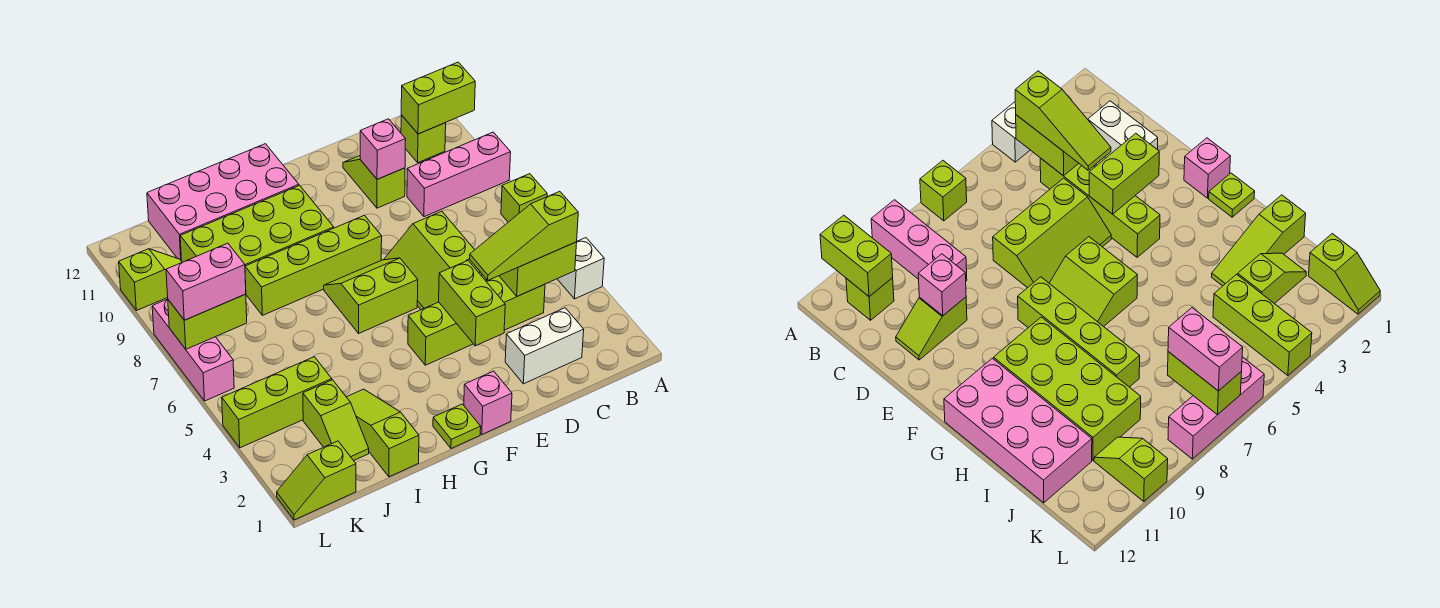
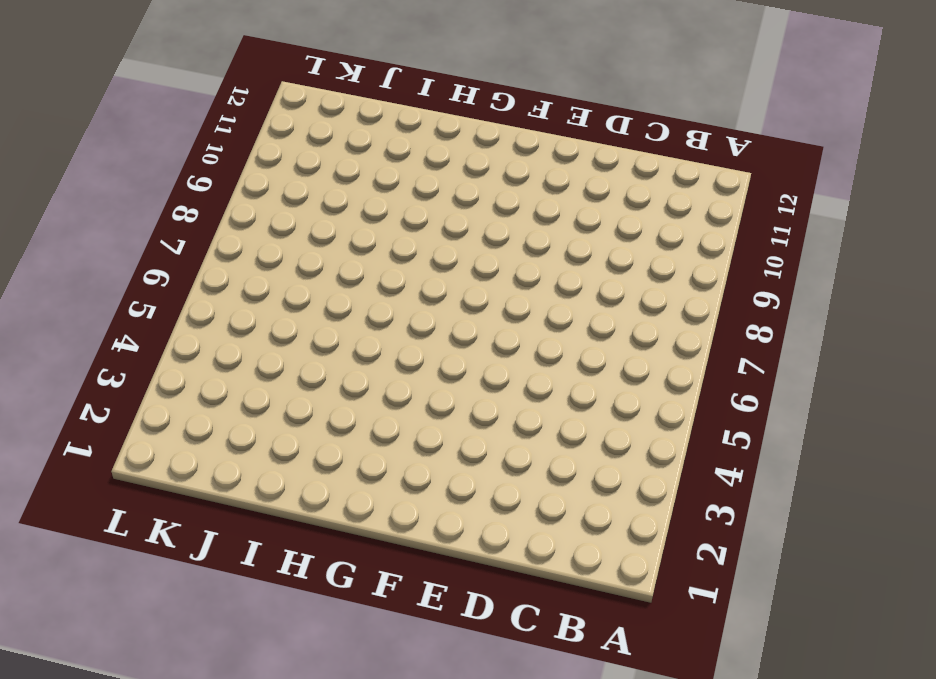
none -> white 1x1 brick [558,238,604,299]
none -> lime 1x1 brick [501,174,547,222]
none -> pink 1x3 brick [407,132,511,217]

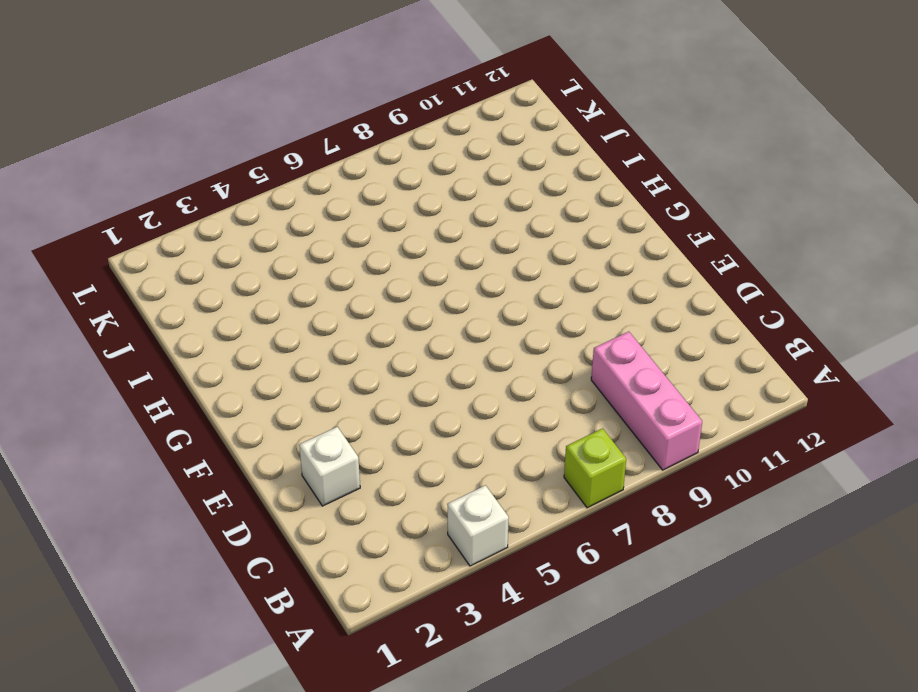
white 1x1 brick [299,427,360,506] -> white 1x2 brick [505,308,584,384]
none -> lime 1x1 brick [401,115,446,163]
none -> lime 1x4 brick [408,276,545,365]
none -> lime 2x3 slope [384,211,488,310]

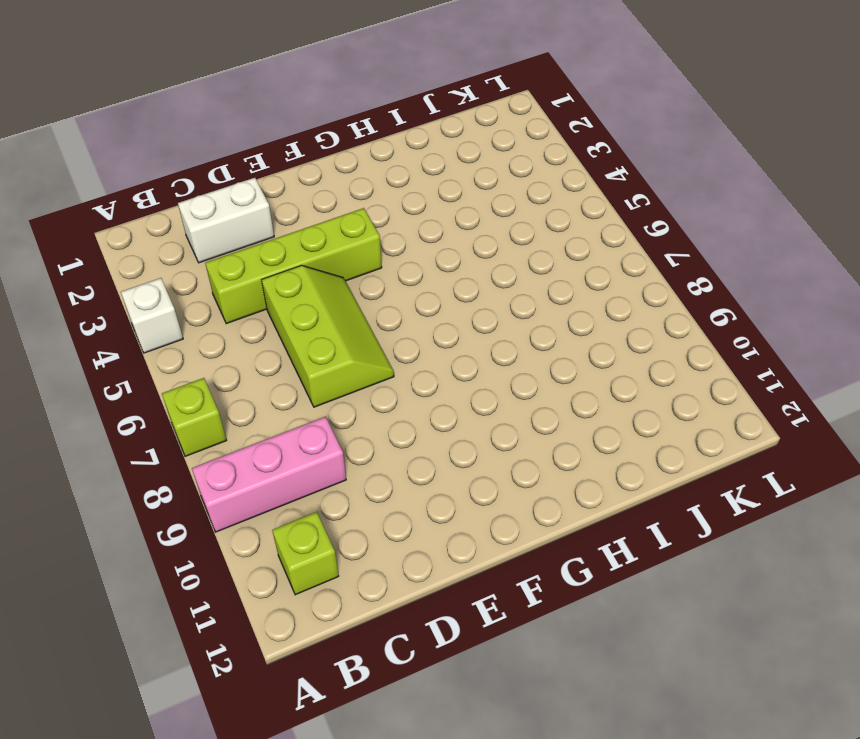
none -> lime 1x2 slope [343,156,405,208]
none -> pink 1x1 brick [464,371,512,434]
none -> lime 2x2 slope [324,258,418,333]

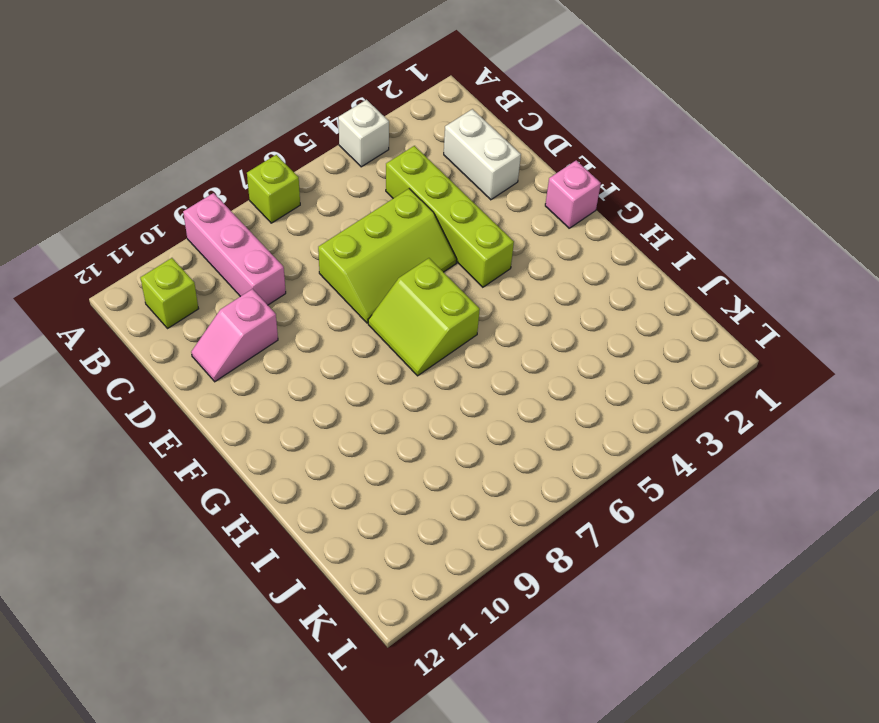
pink 1x2 slope [191,289,278,382] -> lime 1x2 slope [343,156,405,208]
none -> lime 1x4 brick [245,215,382,315]
none -> lime 1x1 plate [433,404,481,449]
none -> lime 2x4 brick [180,186,334,283]

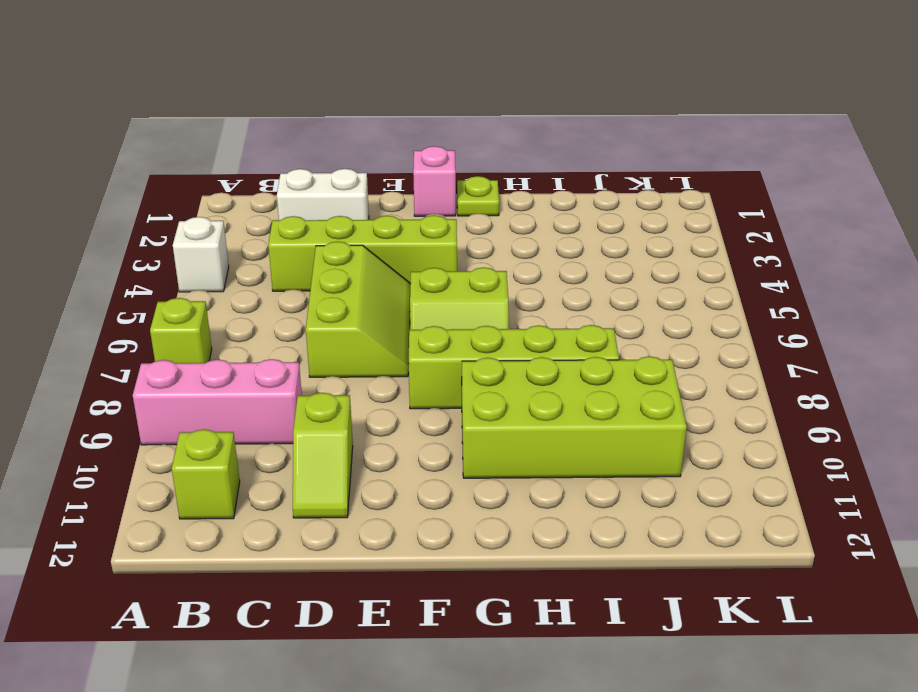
none -> pink 2x4 brick [147,144,299,261]
none -> lime 1x3 slope [347,389,419,477]
none -> lime 1x2 slope [303,380,369,461]

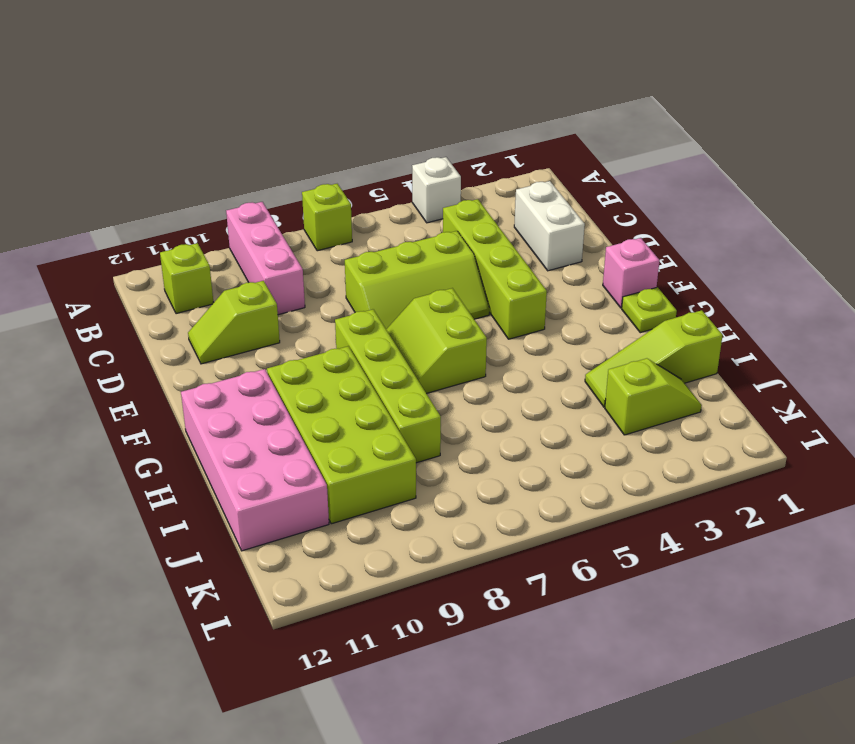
none -> lime 1x3 brick [222,357,332,448]
none -> lime 1x2 slope [277,441,356,520]
none -> lime 1x2 slope [119,249,182,311]

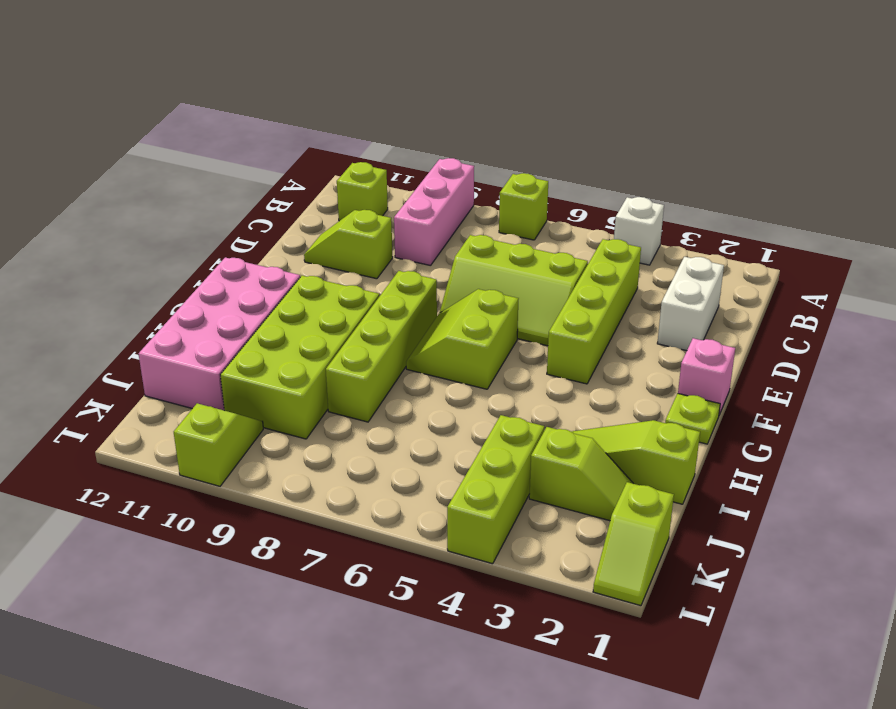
none -> pink 1x3 brick [152,299,234,401]
none -> lime 1x2 brick [401,62,475,134]
none -> lime 1x2 brick [499,242,577,296]

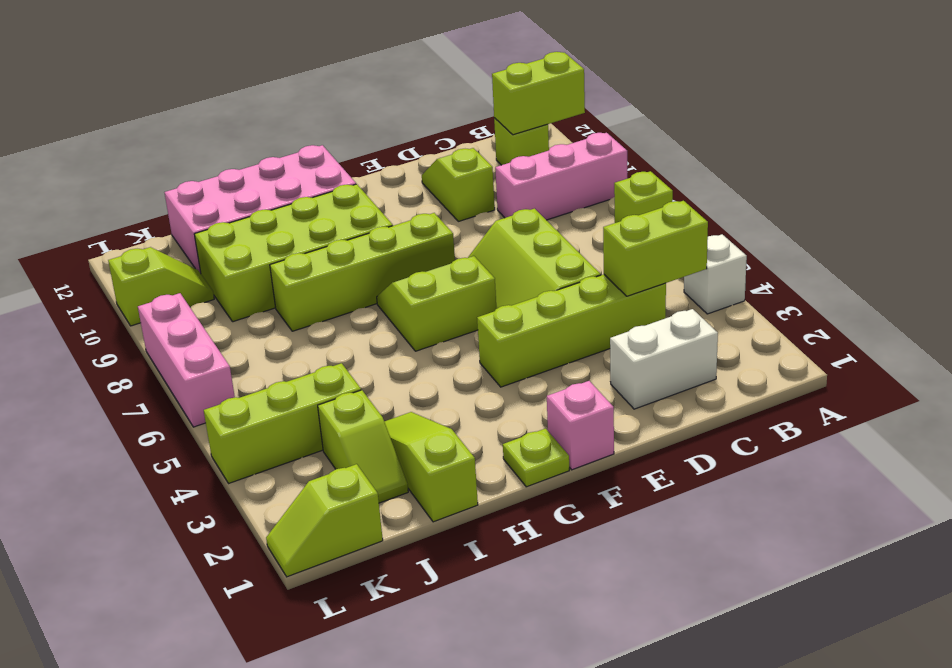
none -> pink 1x1 brick [360,119,406,179]
none -> lime 1x2 brick [439,261,505,346]
none -> lime 1x2 brick [168,294,247,349]

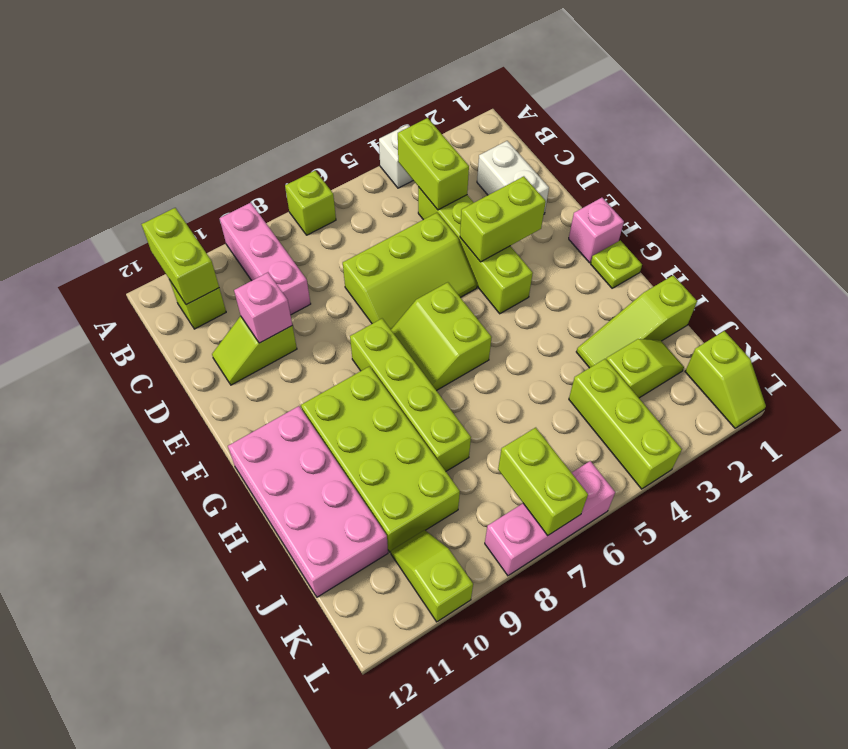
none -> lime 1x3 slope [470,191,578,280]
none -> pink 1x2 brick [166,243,246,320]

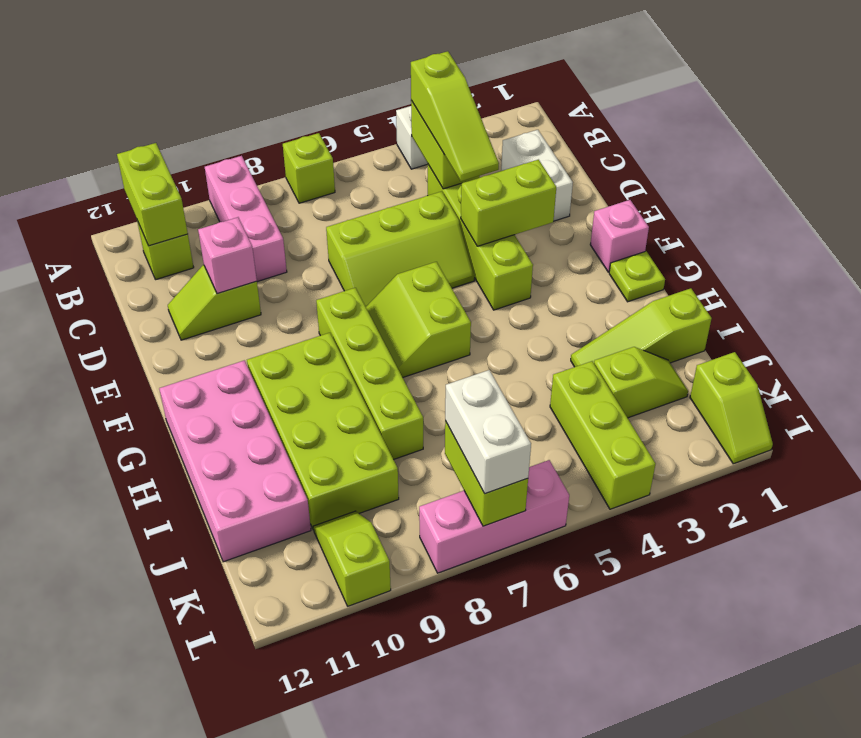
white 1x2 brick [445,370,531,494] -> pink 1x2 brick [166,243,246,320]

